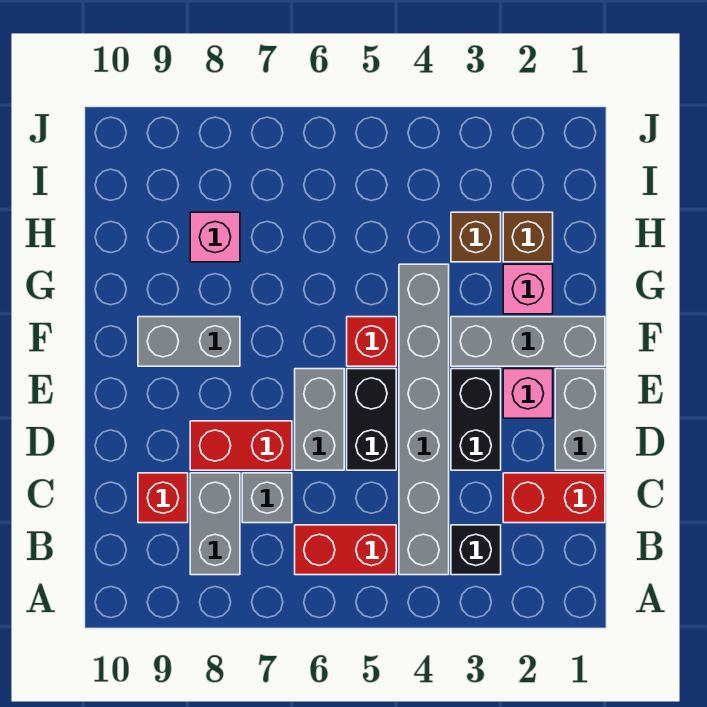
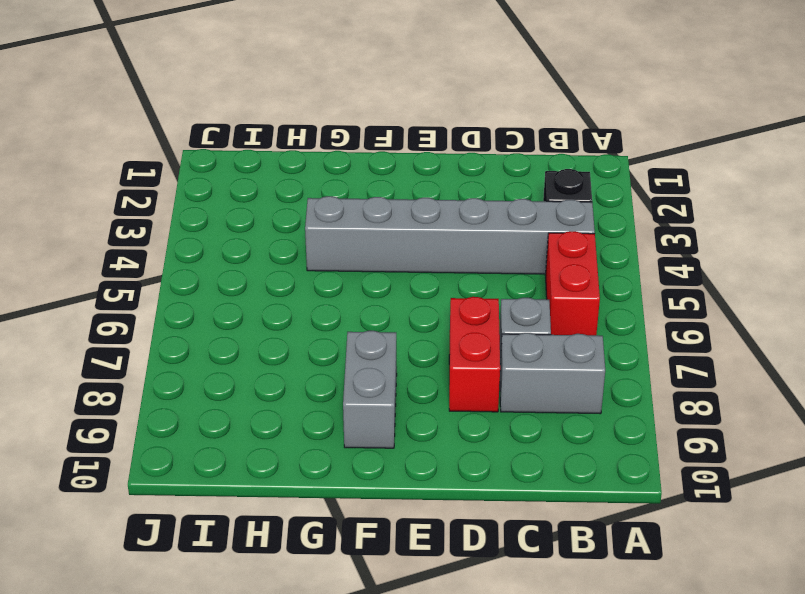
none -> red 1x2 brick [503,473,605,523]
none -> red 1x1 brick [138,473,188,523]
none -> grey 1x2 brick [555,369,605,470]

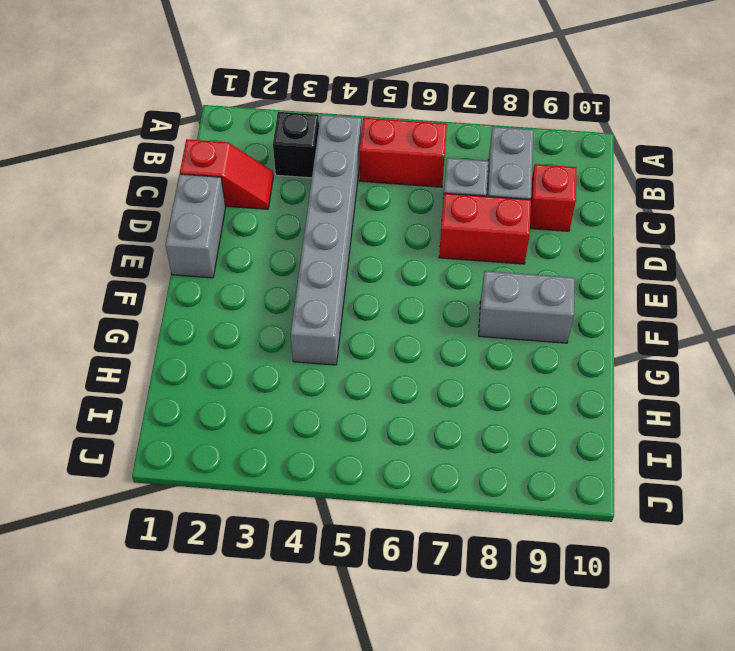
red 1x2 slope [180,139,273,209] -> red 1x2 brick [503,473,605,523]
none -> black 1x2 brick [451,369,501,470]
none -> black 1x2 brick [347,369,396,470]
none -> grey 1x2 brick [295,369,344,470]

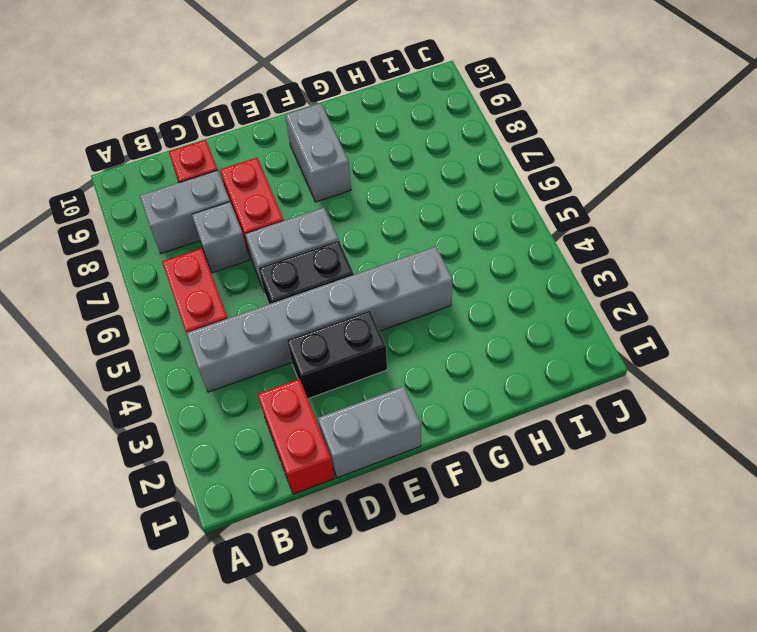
none -> black 1x1 brick [451,525,501,575]
none -> pink 1x1 brick [503,369,553,418]
none -> grey 1x3 brick [451,317,605,366]

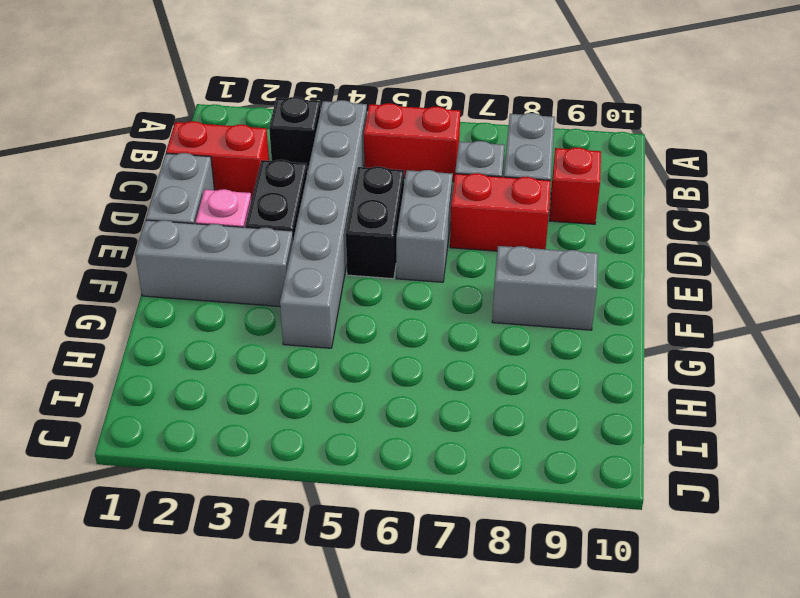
none -> red 1x1 brick [347,317,396,366]
none -> pink 1x1 brick [503,264,553,314]
none -> brown 1x1 brick [503,212,553,262]

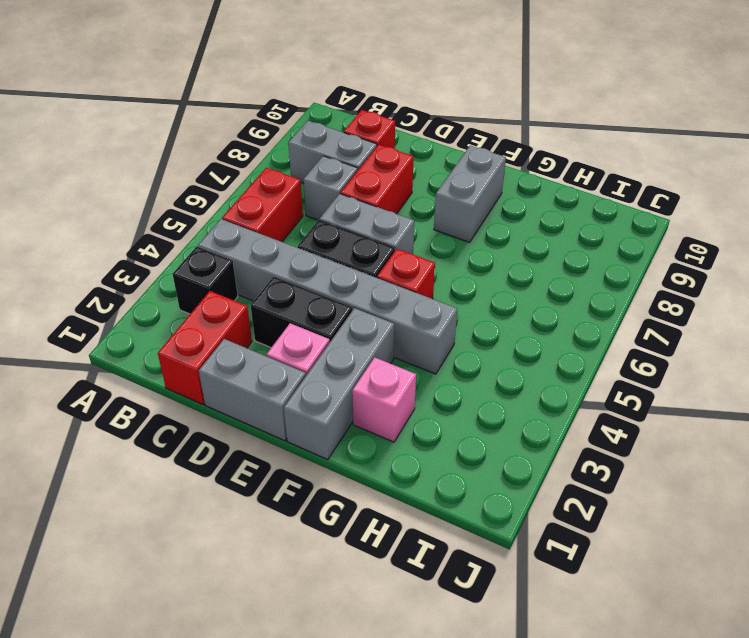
none -> brown 1x1 brick [503,212,553,262]
none -> brown 1x1 brick [451,212,501,262]
none -> pink 1x1 brick [190,212,240,262]

